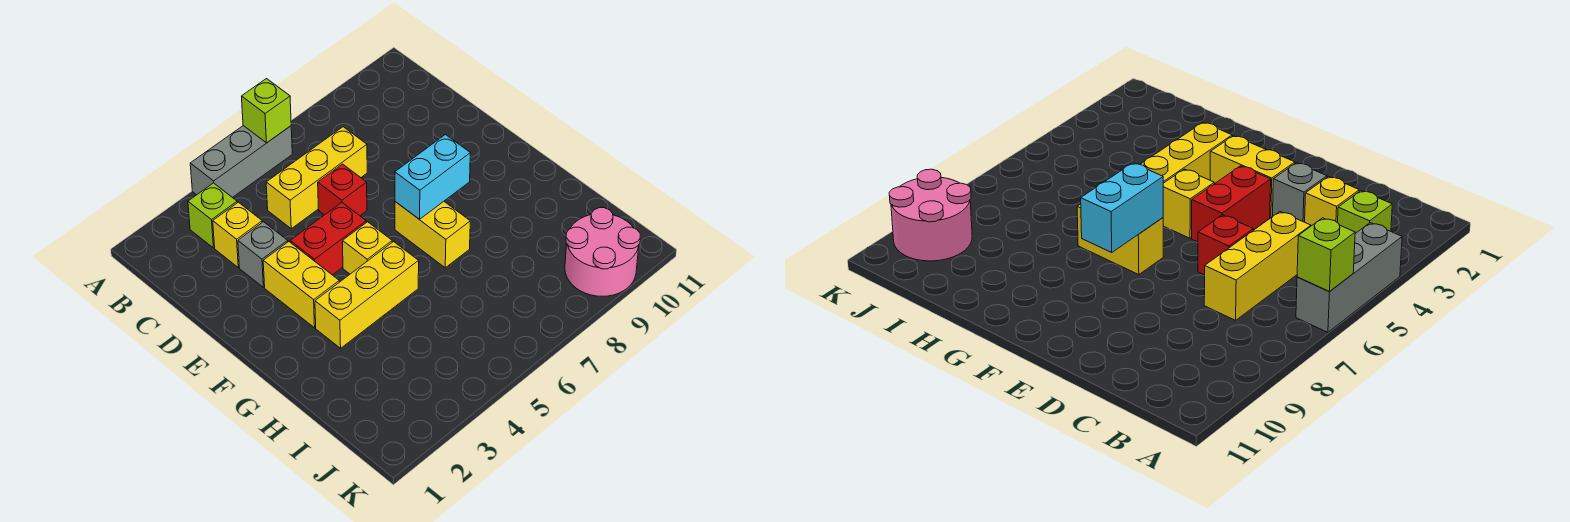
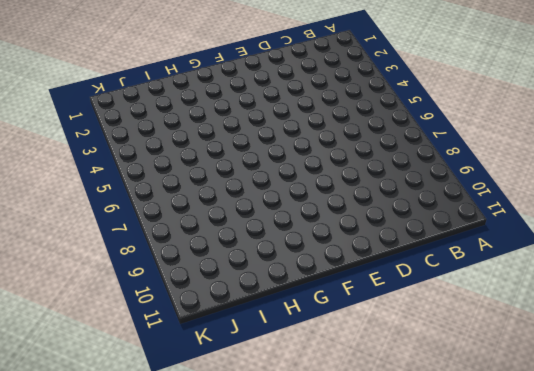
none -> grey 1x3 brick [190,126,292,198]
none -> lime 1x1 brick [188,183,237,248]
none -> yellow 1x1 brick [213,202,262,268]

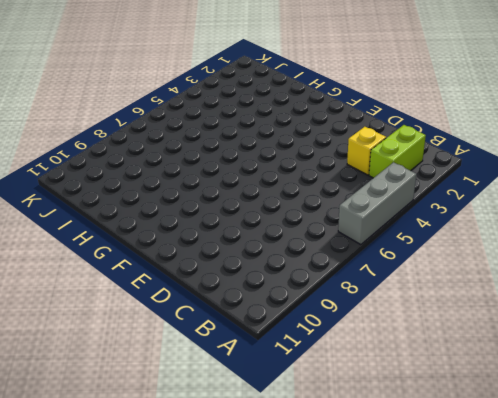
lime 1x2 brick [369,125,426,178] -> lime 1x1 brick [188,183,237,248]
none -> yellow 1x3 brick [266,127,367,229]
none -> grey 1x1 brick [238,222,288,287]
none -> red 1x1 brick [318,164,367,216]

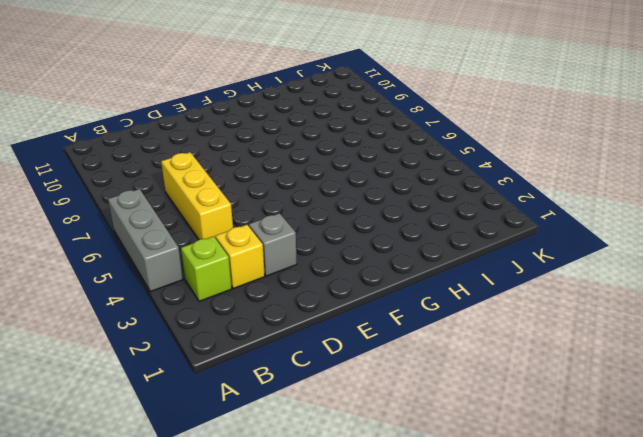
none -> red 1x1 brick [318,164,367,216]
none -> yellow 1x2 brick [263,242,339,328]
none -> red 1x2 brick [290,203,366,275]

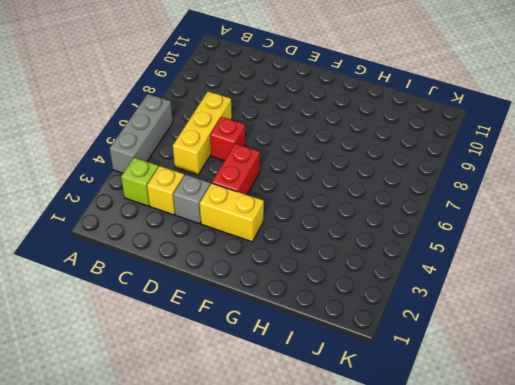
none -> yellow 1x1 brick [343,222,392,274]
none -> yellow 1x2 brick [395,202,470,268]
none -> yellow 1x3 brick [315,242,419,348]

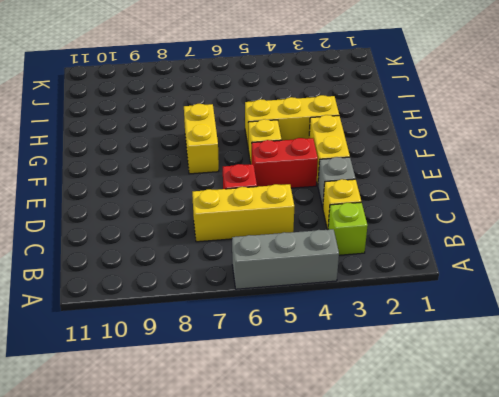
none -> pink 2x2 round brick [565,208,640,296]
none -> lime 1x1 brick [242,79,291,143]
none -> cyan 1x2 brick [395,135,470,219]

